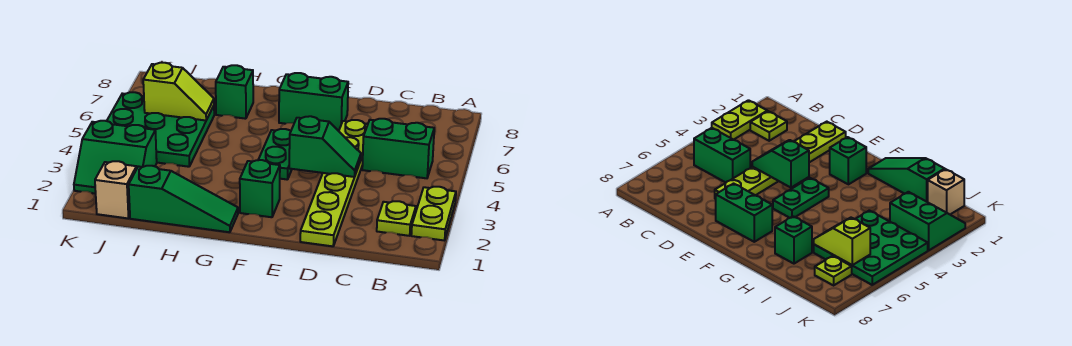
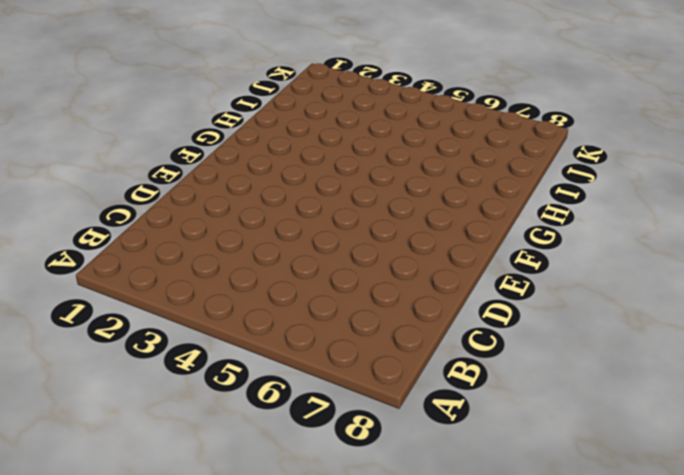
none -> lime 1x2 plate [411,187,456,240]
none -> lime 1x1 plate [377,201,416,236]
none -> green 1x2 brick [362,119,434,178]

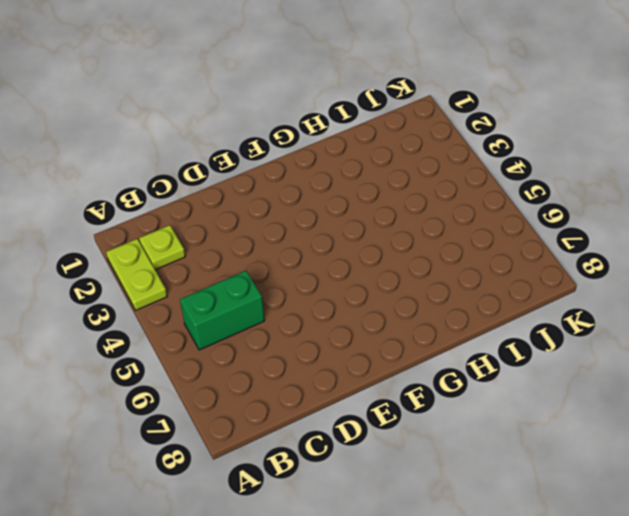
none -> lime 1x6 plate [300,120,368,246]
none -> green 1x2 brick [279,73,348,130]
none -> green 1x1 brick [240,160,280,217]

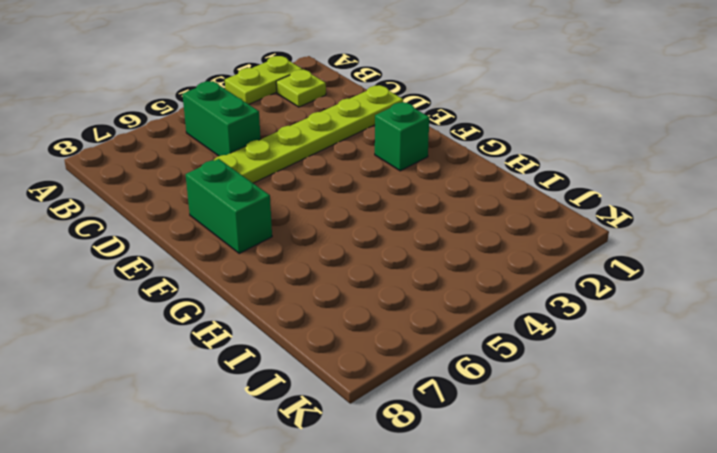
none -> green 1x2 plate [258,129,292,180]
none -> green 1x3 slope [129,166,238,232]
none -> green 1x1 brick [216,65,253,119]

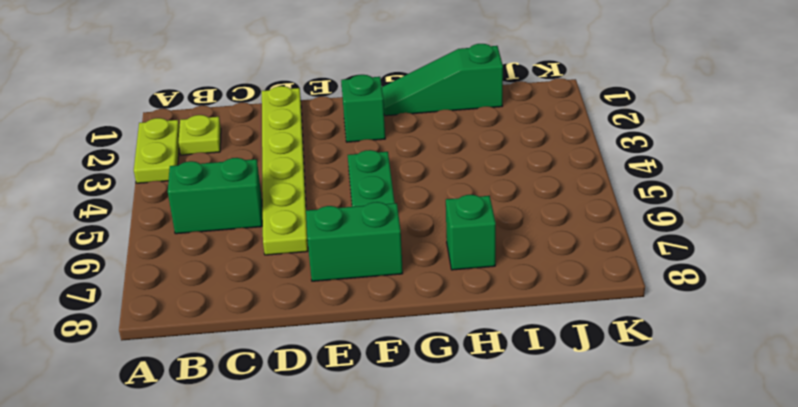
none -> green 3x3 plate [107,92,214,167]
none -> tan 1x1 brick [95,161,137,218]
none -> green 2x2 slope [74,121,157,194]

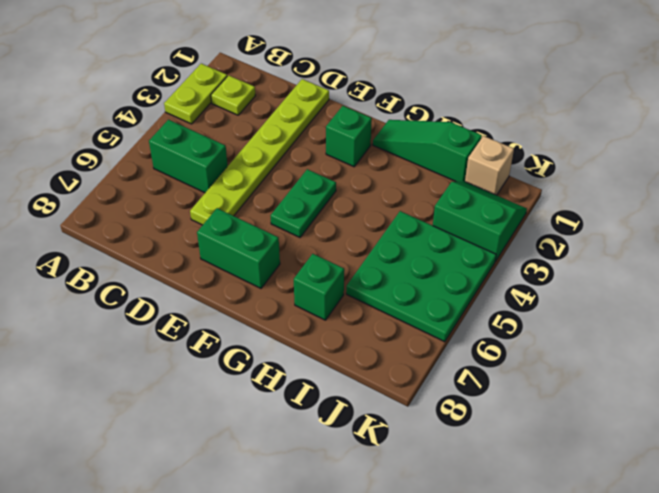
none -> lime 1x1 plate [815,256,852,285]
none -> green 1x2 slope [289,116,361,177]
none -> lime 1x2 slope [143,63,214,120]

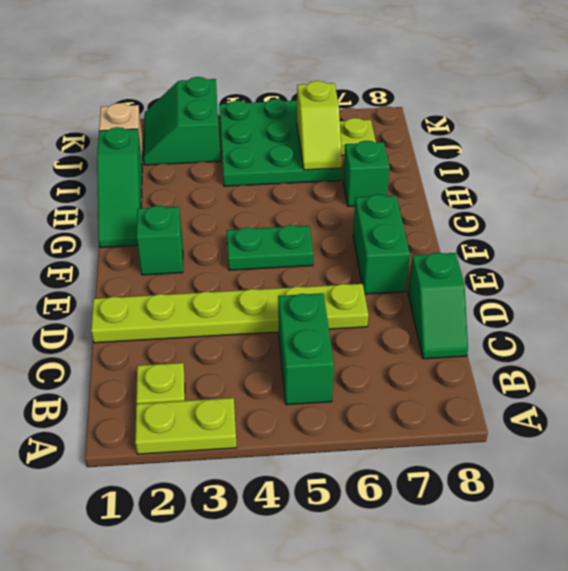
green 1x2 slope [408,252,468,359] -> green 1x2 slope moved to [289,116,361,177]

